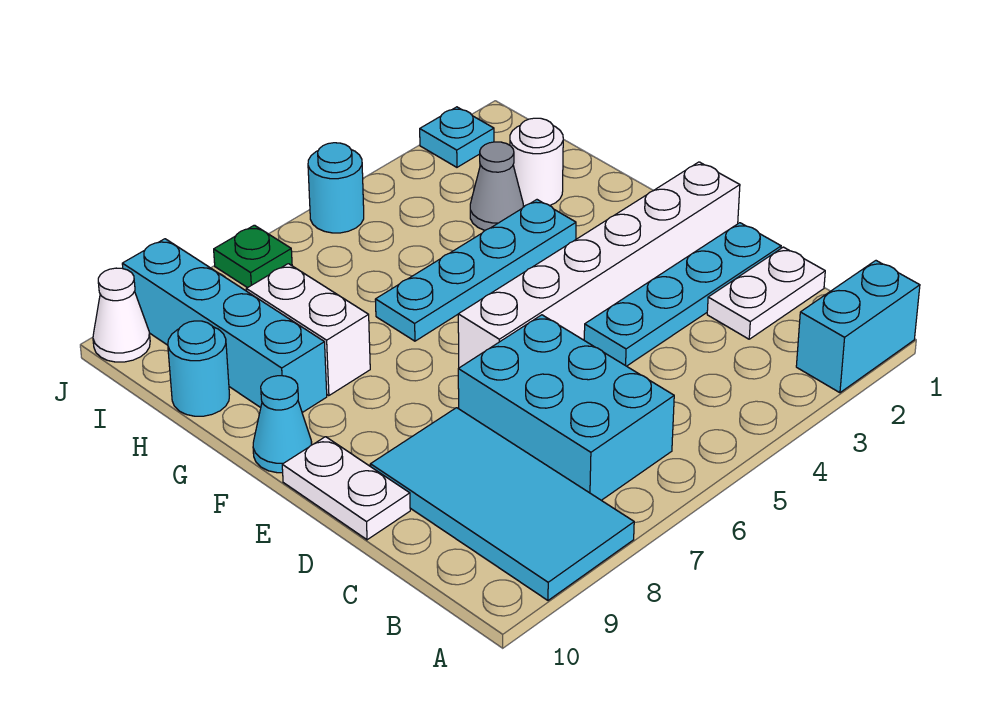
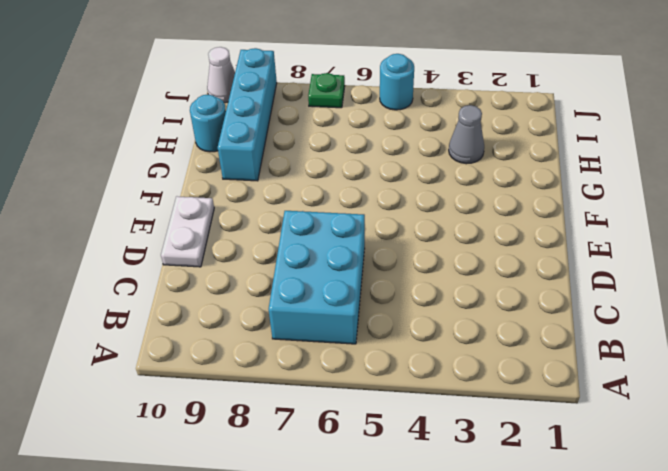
none -> cyan 1x2 brick [796,261,920,393]
none -> cyan 2x4 tile [370,408,634,600]
none -> white 1x2 plate [707,247,825,339]

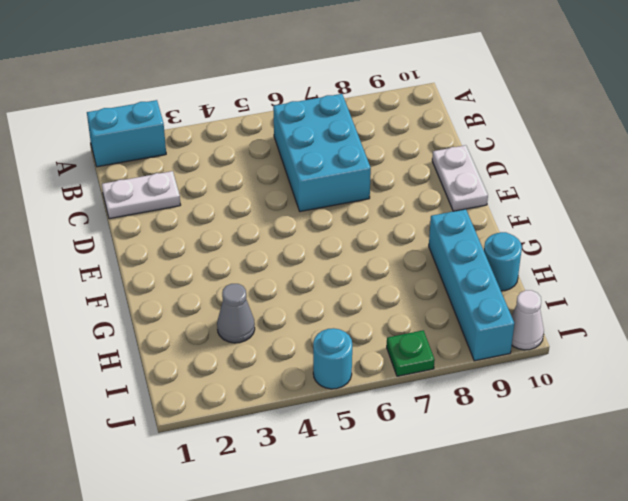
none -> cyan 2x4 tile [370,408,634,600]
none -> cyan 1x4 plate [584,223,781,366]
none -> white 1x6 brick [458,162,740,368]

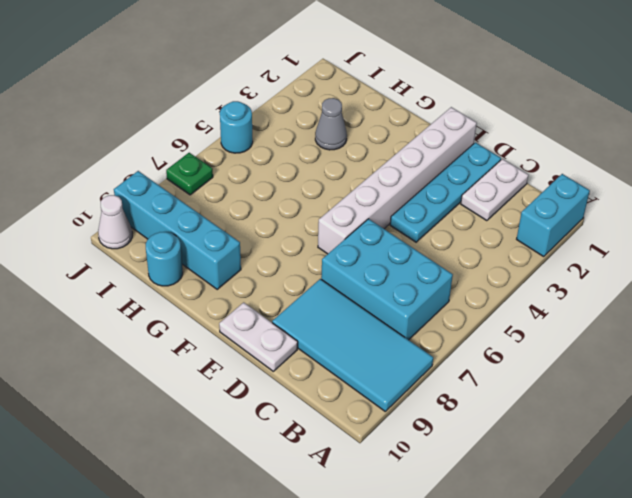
none -> cyan 1x1 cone [253,376,312,473]
none -> cyan 1x4 plate [375,200,576,341]
none -> white 1x2 brick [246,264,370,396]

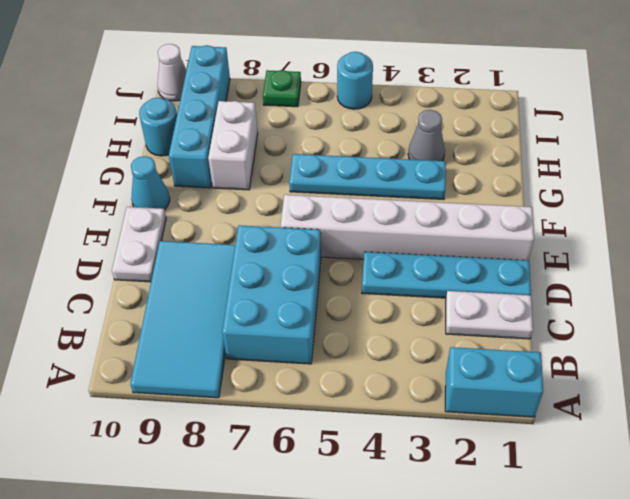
none -> white 1x1 round brick [510,118,563,206]
none -> cyan 1x1 plate [420,107,494,167]

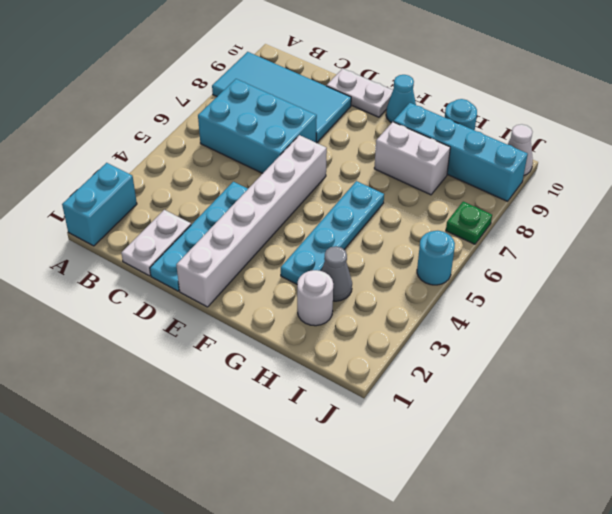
none -> cyan 1x1 plate [420,107,494,167]

